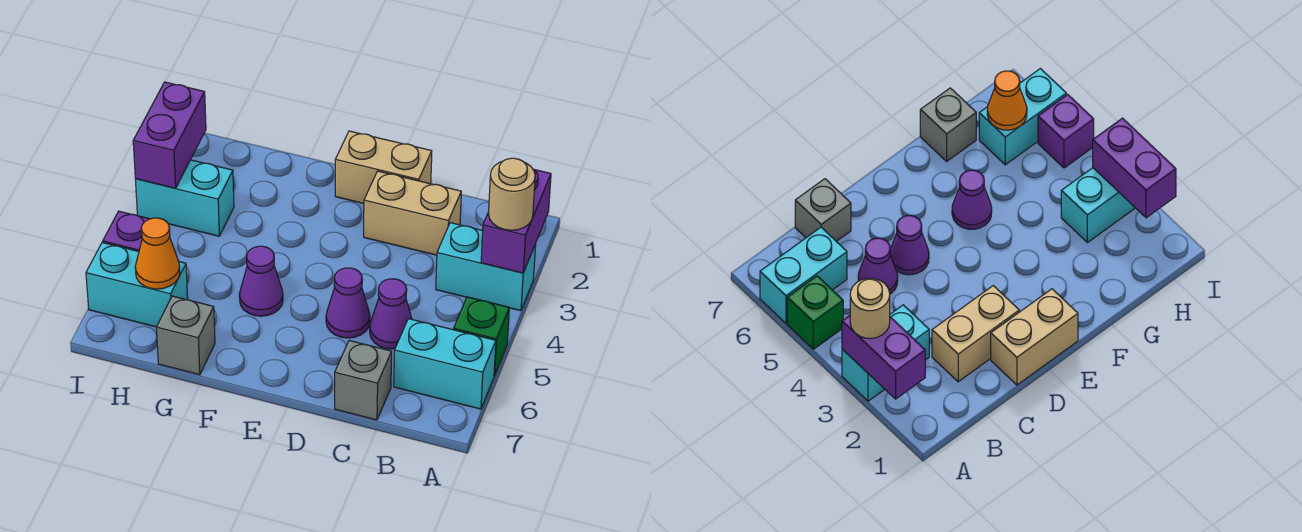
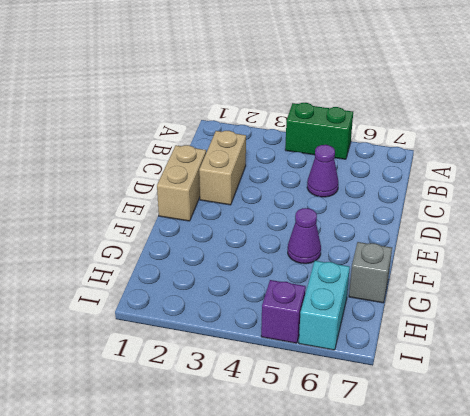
green 1x2 brick [285,103,353,159] -> green 1x1 brick [454,297,509,376]
none -> cyan 1x2 brick [436,223,536,311]
none -> cyan 1x2 brick [394,319,496,409]
none -> grey 1x1 brick [335,341,392,420]

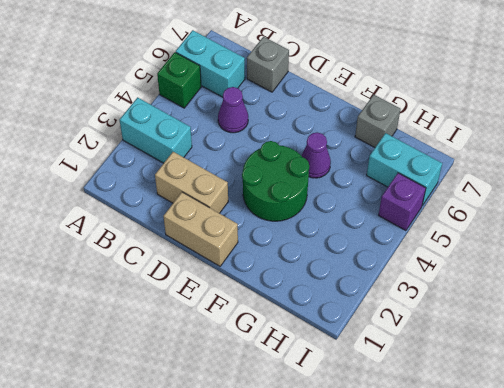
green 2x2 round brick [242,141,309,221] -> none
none -> purple 1x1 cone [326,268,370,338]
none -> cyan 1x2 brick [135,160,234,236]
none -> purple 1x2 brick [481,169,551,273]

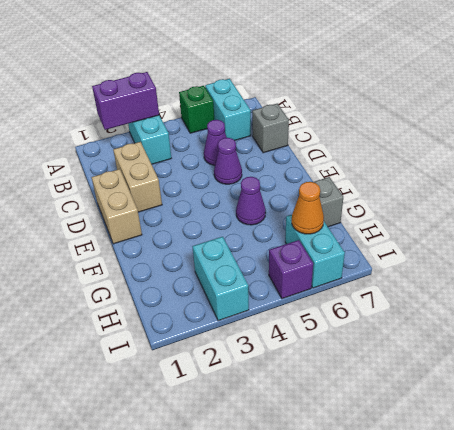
none -> purple 1x2 brick [133,82,206,188]
none -> tan 1x1 round brick [489,158,535,230]

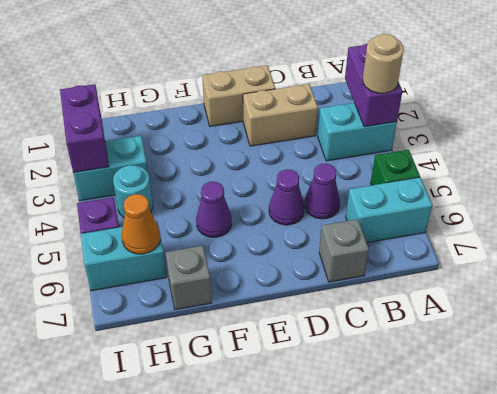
cyan 1x1 round brick [113,165,153,217] -> none

